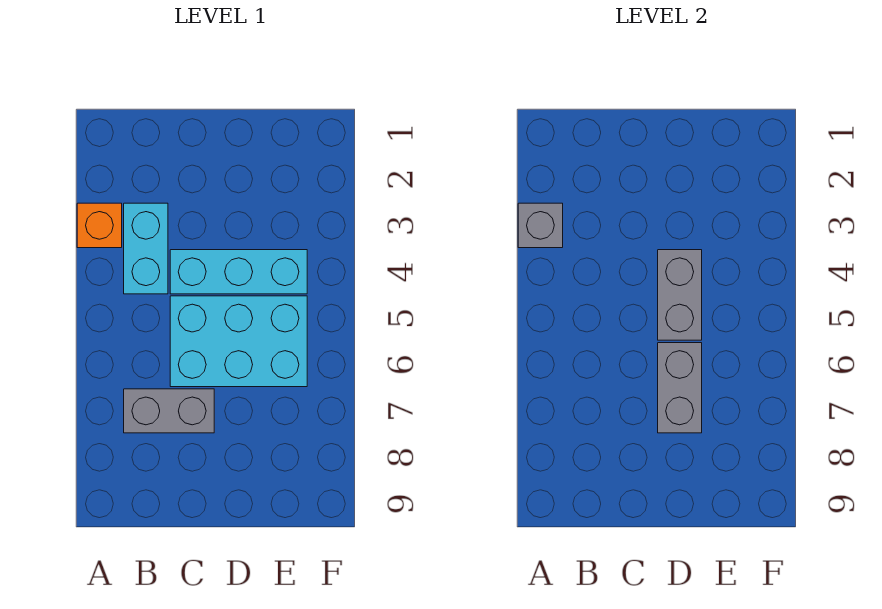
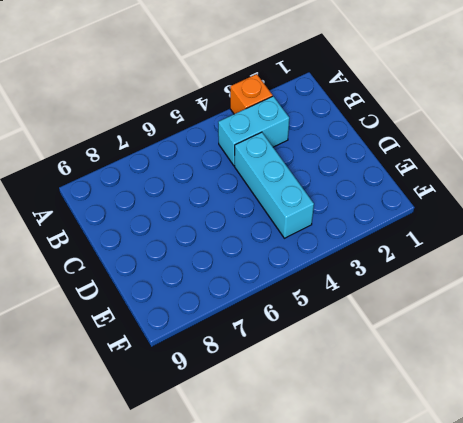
none -> grey 1x2 brick [124,389,214,433]
none -> cyan 2x3 brick [170,296,307,387]

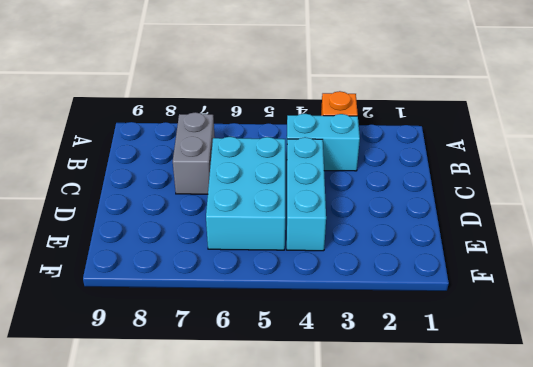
none -> grey 1x1 brick [518,203,563,248]
none -> grey 1x2 brick [658,250,702,340]

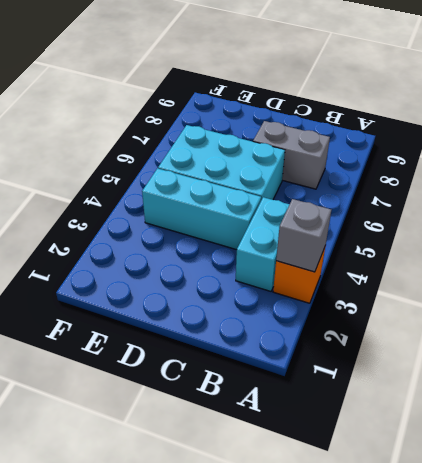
none -> grey 1x2 brick [658,250,702,340]
none -> grey 1x2 brick [658,343,702,433]

